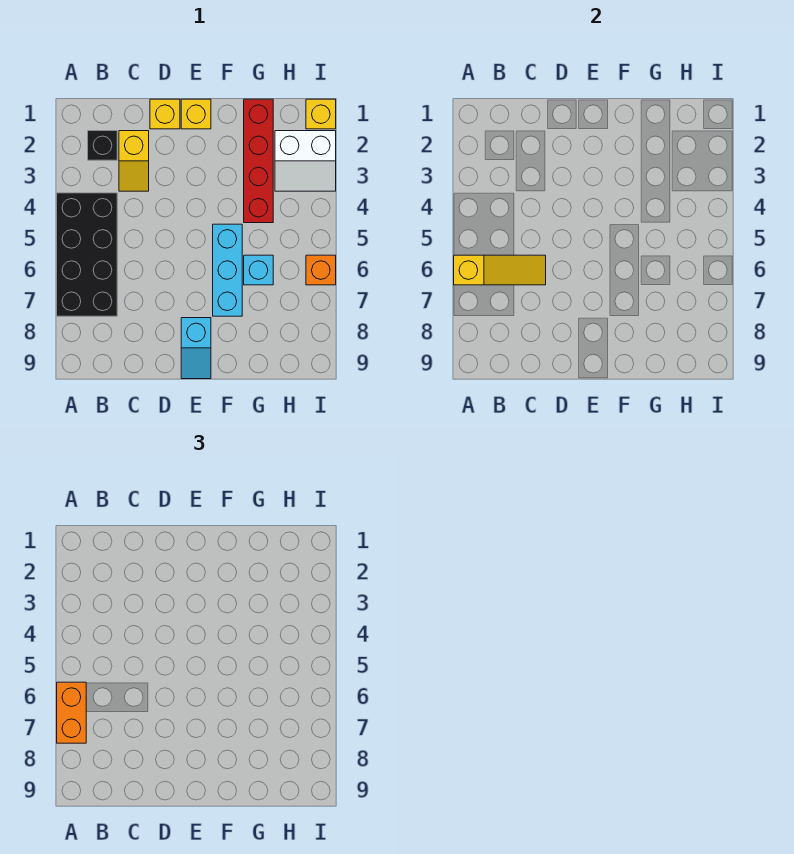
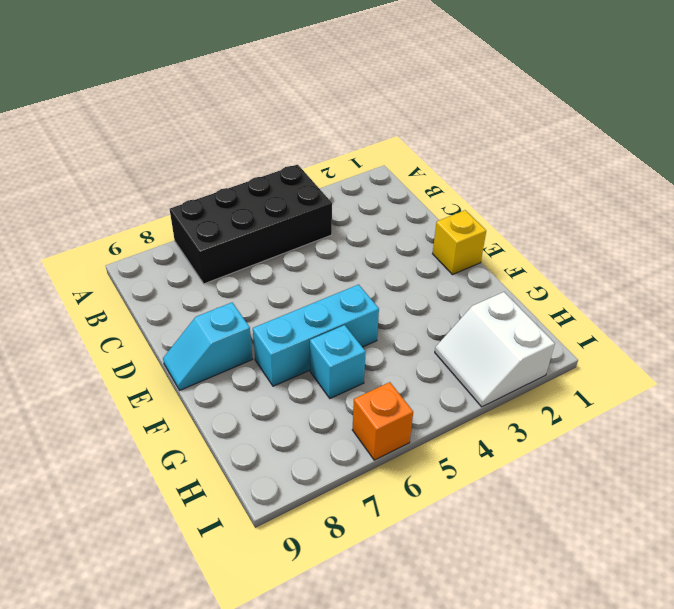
none -> black 1x1 brick [88,131,117,160]
none -> yellow 1x2 slope [119,131,149,191]
none -> yellow 1x1 brick [150,99,180,129]

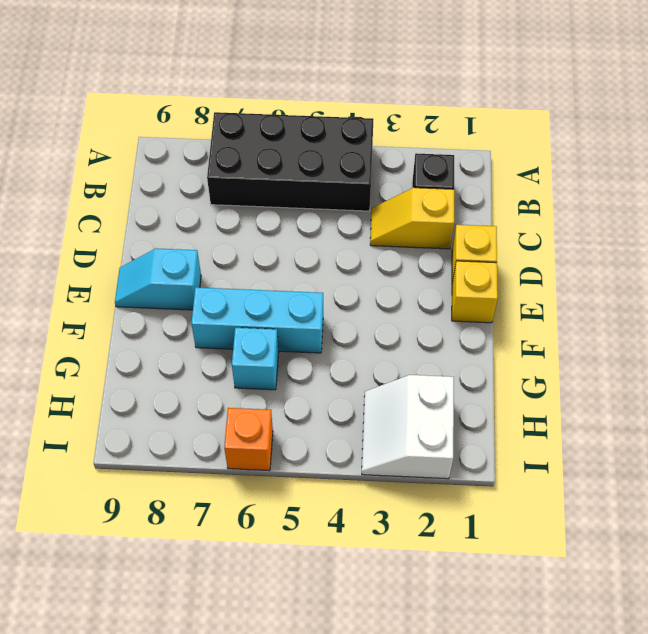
none -> red 1x4 brick [244,99,273,223]
none -> yellow 1x1 brick [306,99,336,129]
none -> yellow 1x3 slope [454,255,546,285]

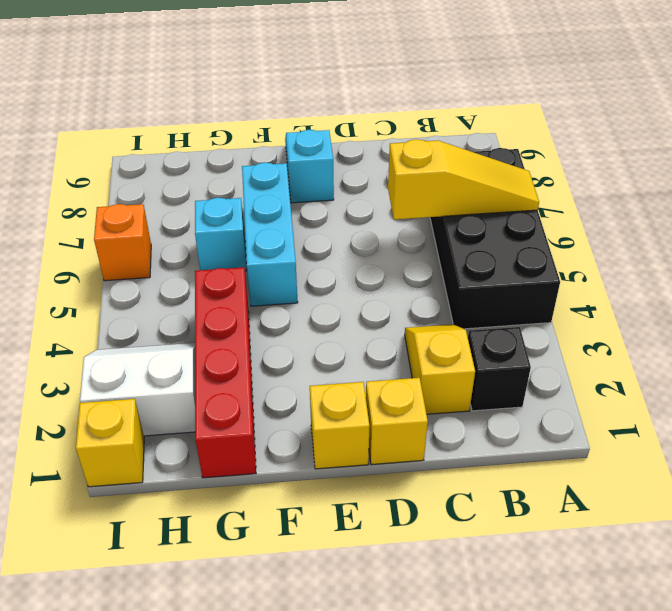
yellow 1x3 slope [388,139,539,220] -> yellow 1x3 slope turned to [454,255,546,285]
none -> orange 1x2 brick [57,682,86,743]

